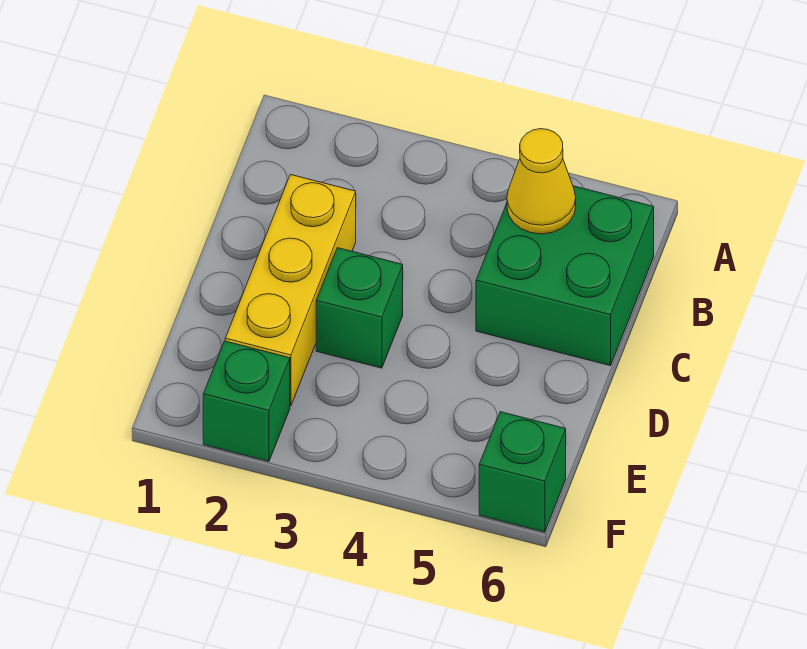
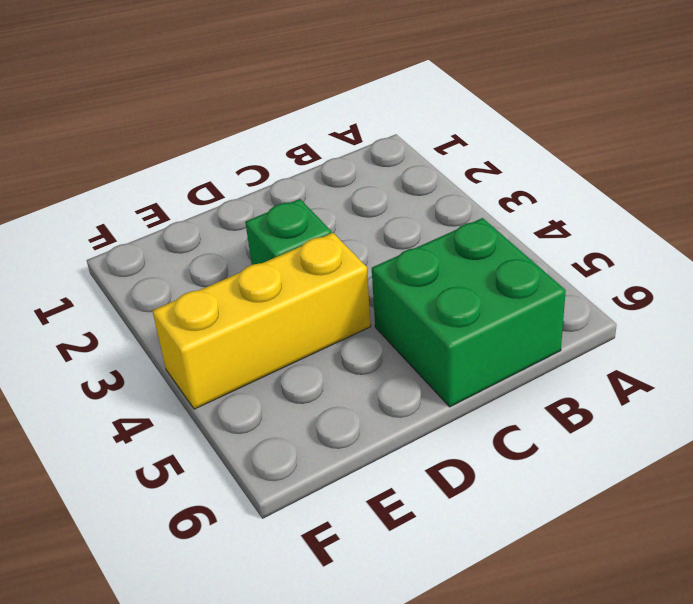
yellow 1x3 brick [153,233,371,409] -> yellow 1x3 brick moved to [225,175,356,406]
none -> green 1x1 brick [203,341,290,461]
none -> green 1x1 brick [479,412,566,532]

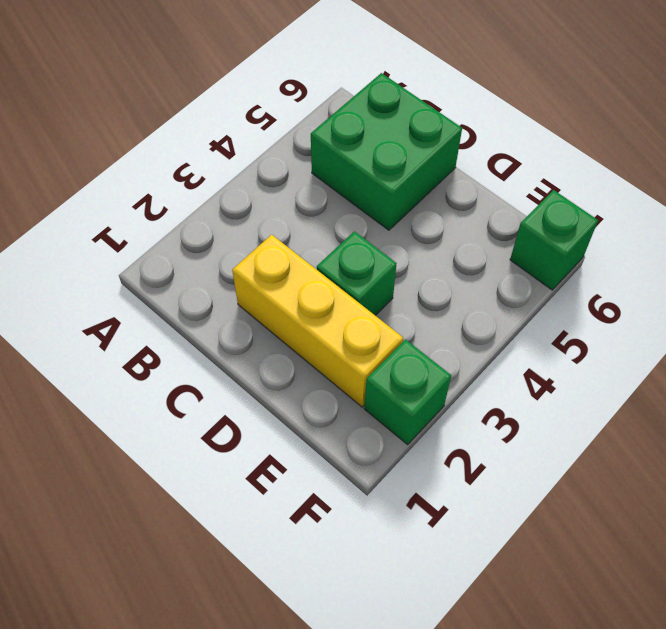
none -> yellow 1x1 cone [507,129,576,234]

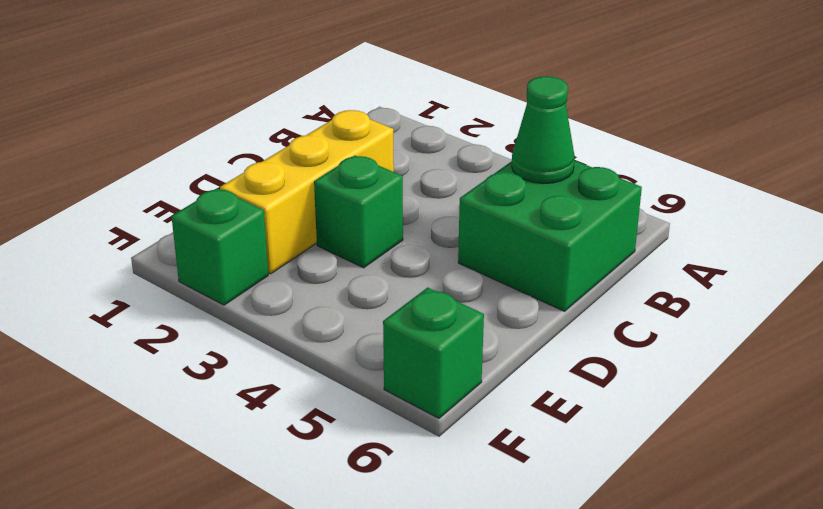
green 1x1 cone [512,76,575,183] -> yellow 1x1 cone [507,129,576,234]

